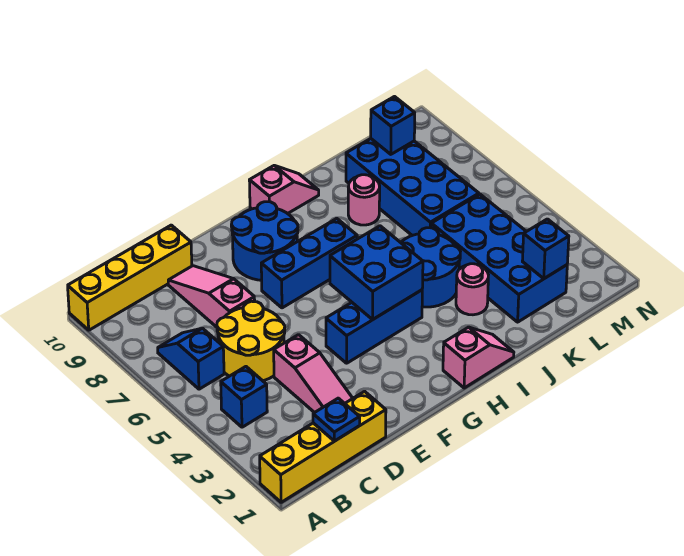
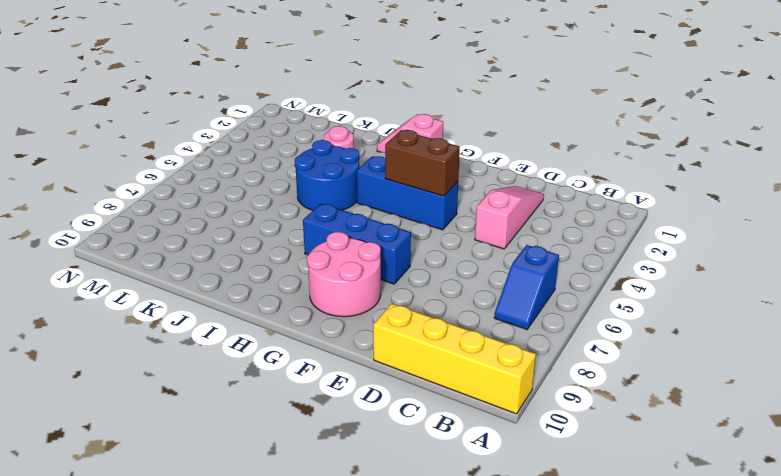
brown 1x2 brick [385,130,460,196] -> blue 2x2 brick [330,226,423,320]
pink 2x2 round brick [307,232,381,317] -> blue 2x2 round brick [231,202,298,280]
none -> yellow 1x4 brick [260,391,386,502]
none -> blue 1x1 brick [221,367,267,427]
none -> yellow 2x2 round brick [217,301,285,381]

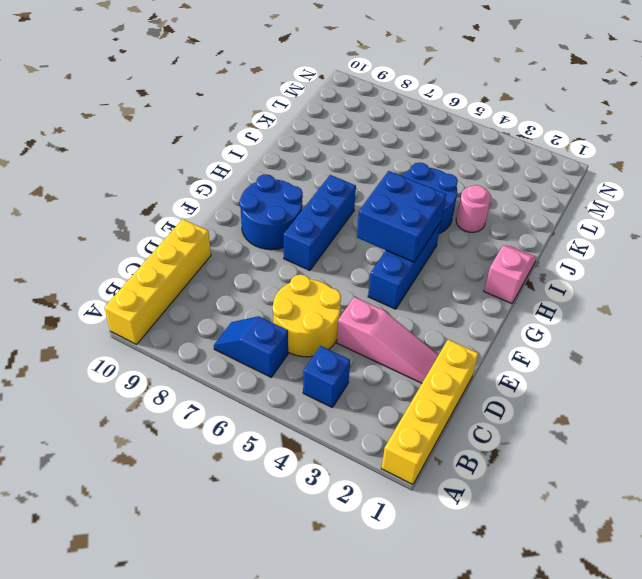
none -> pink 1x3 slope [168,266,255,327]
none -> pink 1x2 slope [249,166,319,214]
none -> pink 1x1 round brick [348,175,380,225]

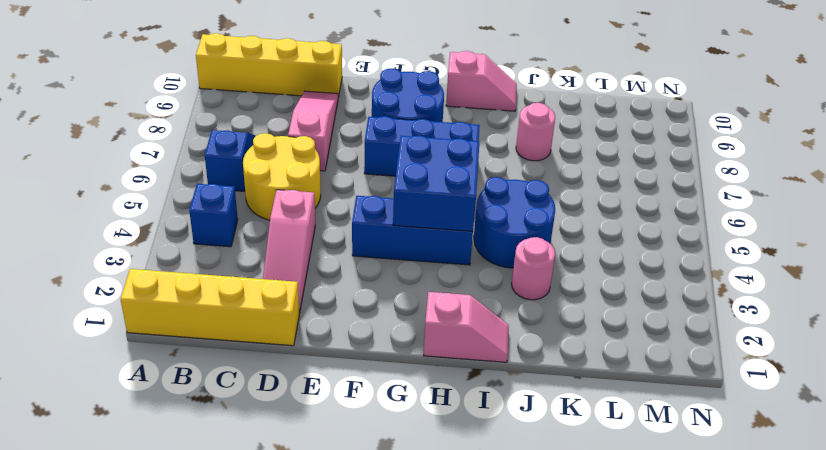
none -> blue 2x4 brick [431,194,567,322]
none -> blue 2x4 brick [346,139,479,236]
none -> blue 1x1 plate [313,398,360,441]

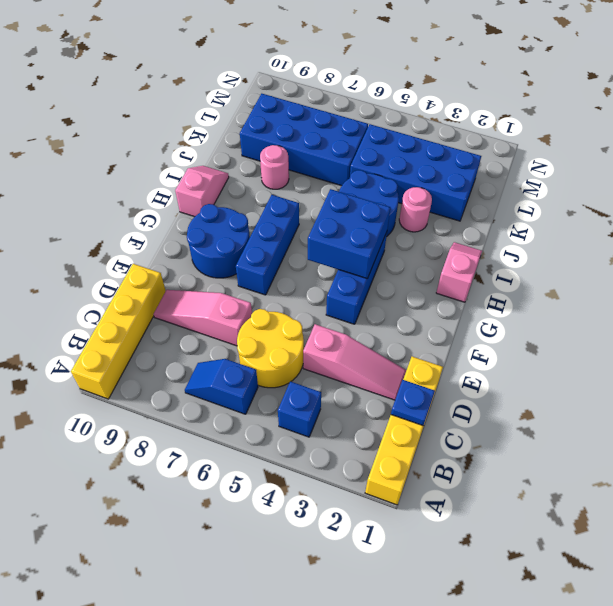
none -> blue 1x1 brick [522,219,569,279]
none -> blue 1x1 brick [371,97,415,154]

